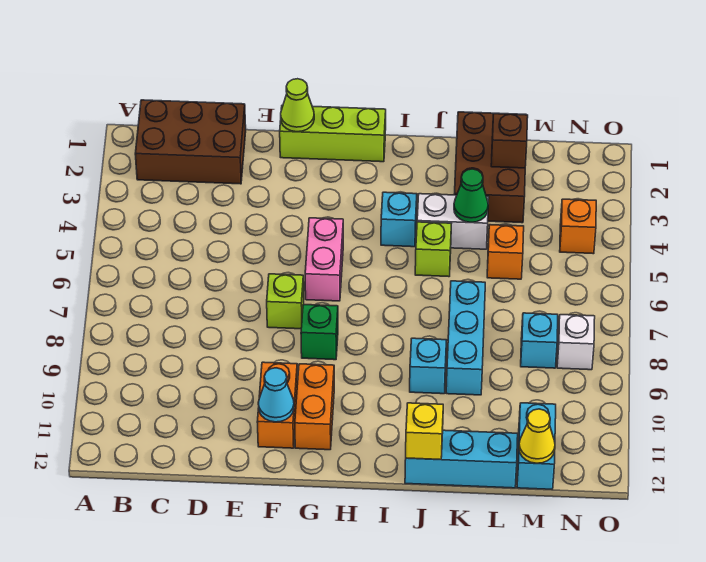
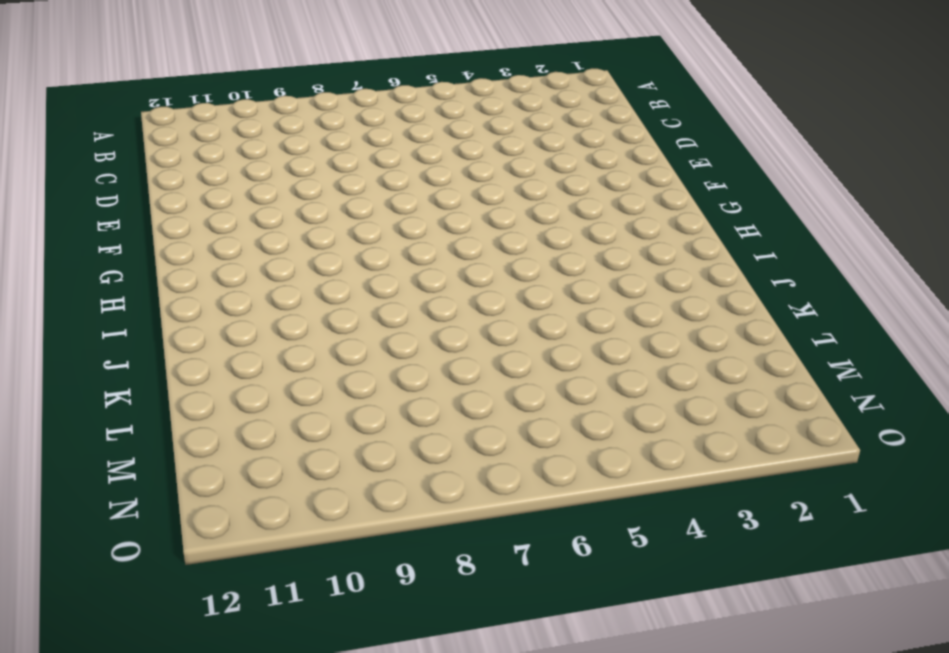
none -> brown 2x3 brick [135,100,246,184]
none -> lime 1x3 brick [280,105,386,162]
none -> lime 1x1 brick [267,274,304,329]

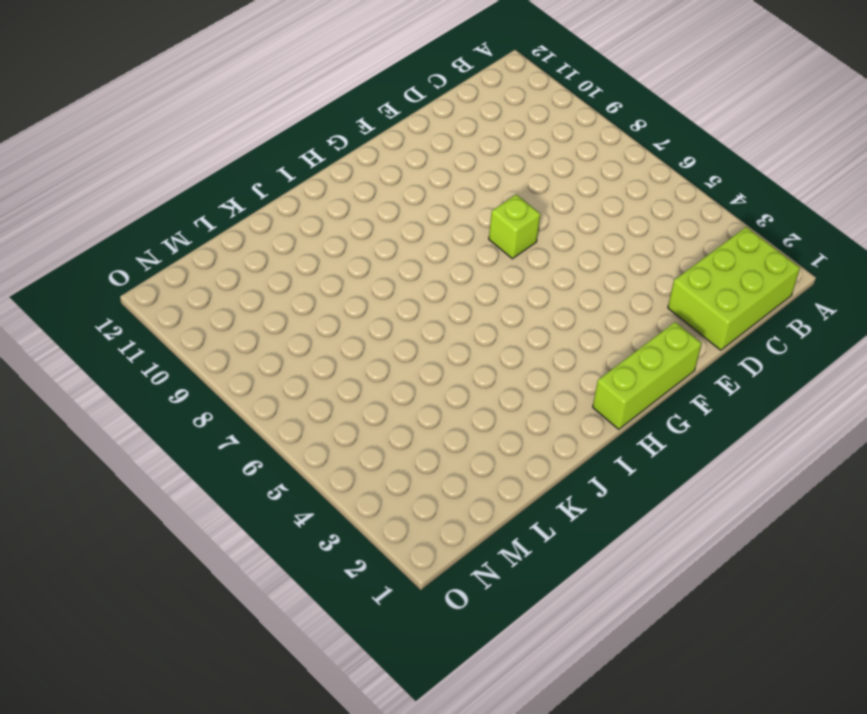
lime 2x3 brick [668,227,800,350] -> brown 2x3 brick [135,100,246,184]
none -> orange 1x2 brick [257,362,298,448]
none -> pink 1x2 brick [305,218,343,301]
none -> green 1x1 brick [301,305,338,360]

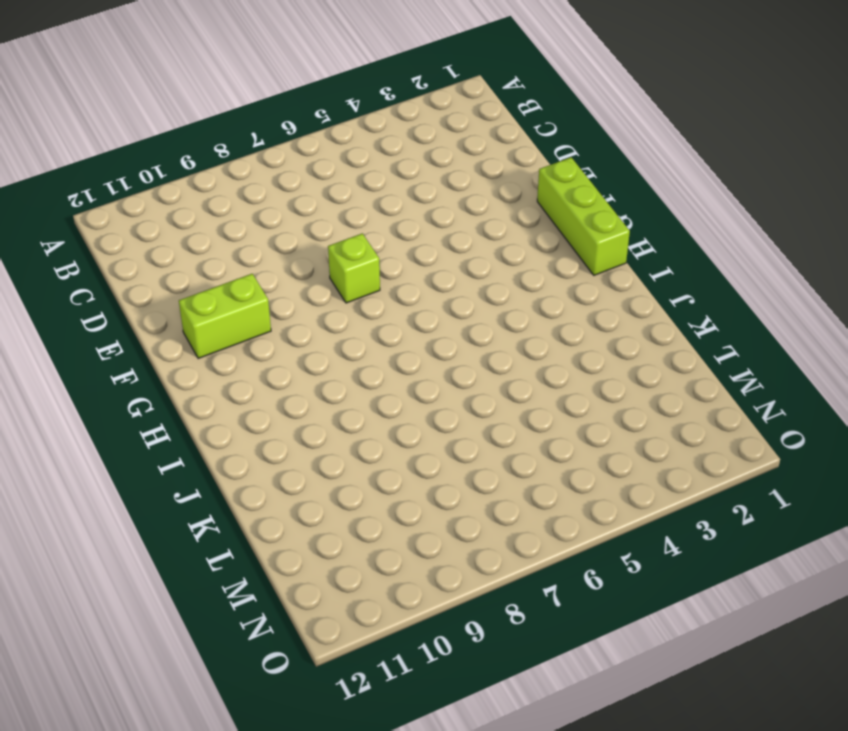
lime 1x2 brick [179,274,271,359] -> orange 1x2 brick [257,362,298,448]
none -> brown 2x3 brick [135,100,246,184]
none -> pink 1x2 brick [305,218,343,301]
none -> green 1x1 brick [301,305,338,360]

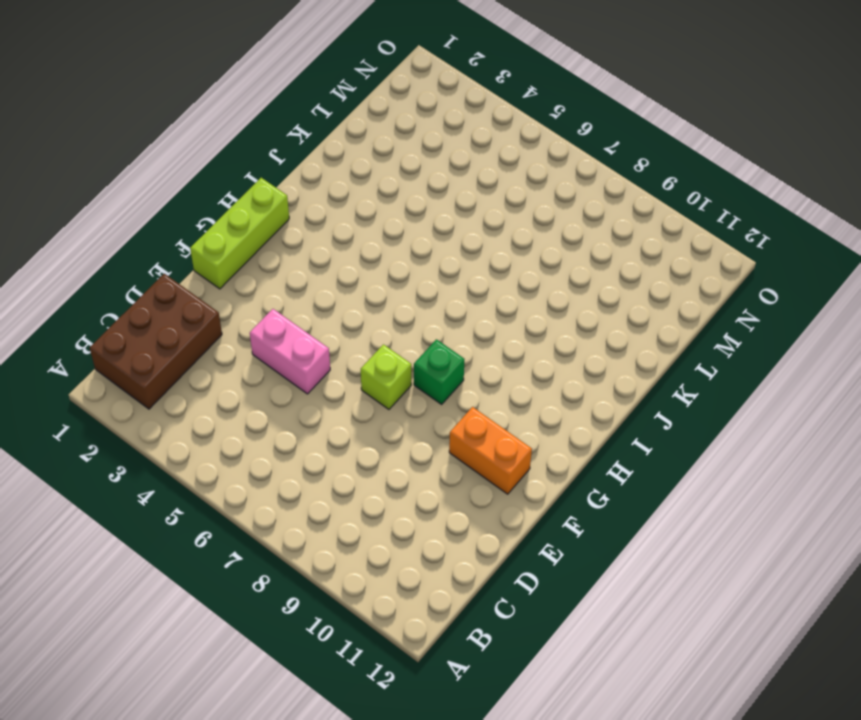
pink 1x2 brick [250,309,330,394] -> pink 1x2 brick moved to [305,218,343,301]
none -> orange 1x2 brick [295,364,334,450]
none -> cyan 1x1 brick [381,192,417,247]
none -> white 1x2 brick [417,194,489,249]

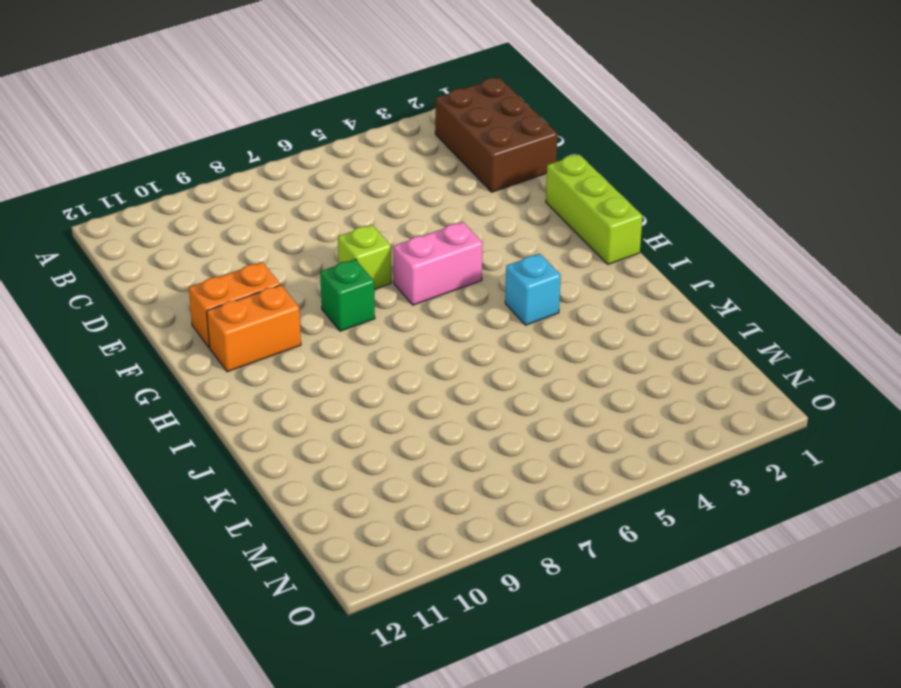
none -> white 1x2 brick [417,194,489,249]
none -> lime 1x1 brick [415,222,451,277]
none -> cyan 1x1 brick [410,338,446,394]

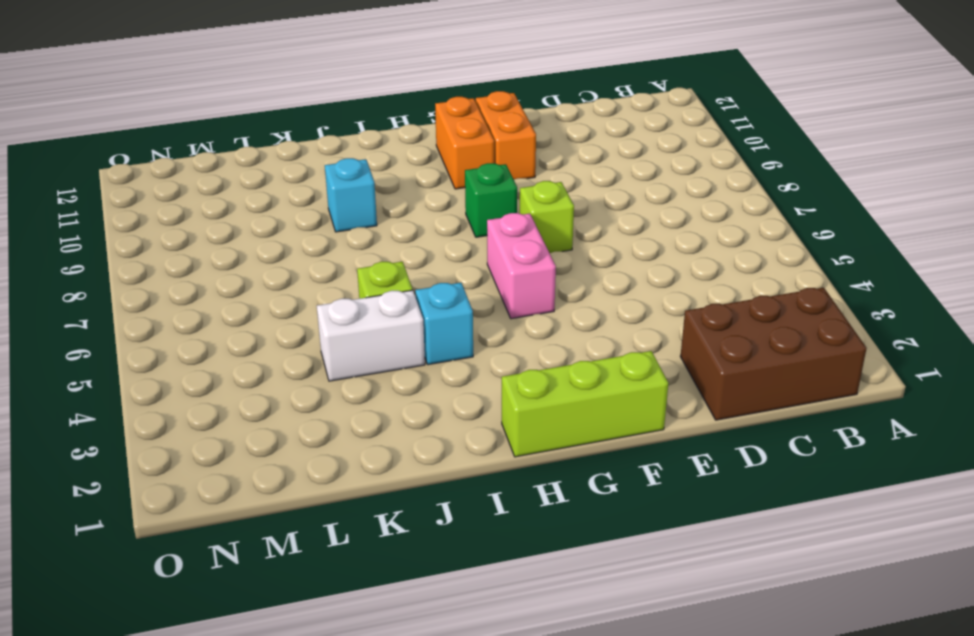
none -> cyan 1x3 brick [405,430,518,488]
none -> brown 2x3 brick [454,112,526,223]
none -> cyan 1x3 brick [446,281,485,395]

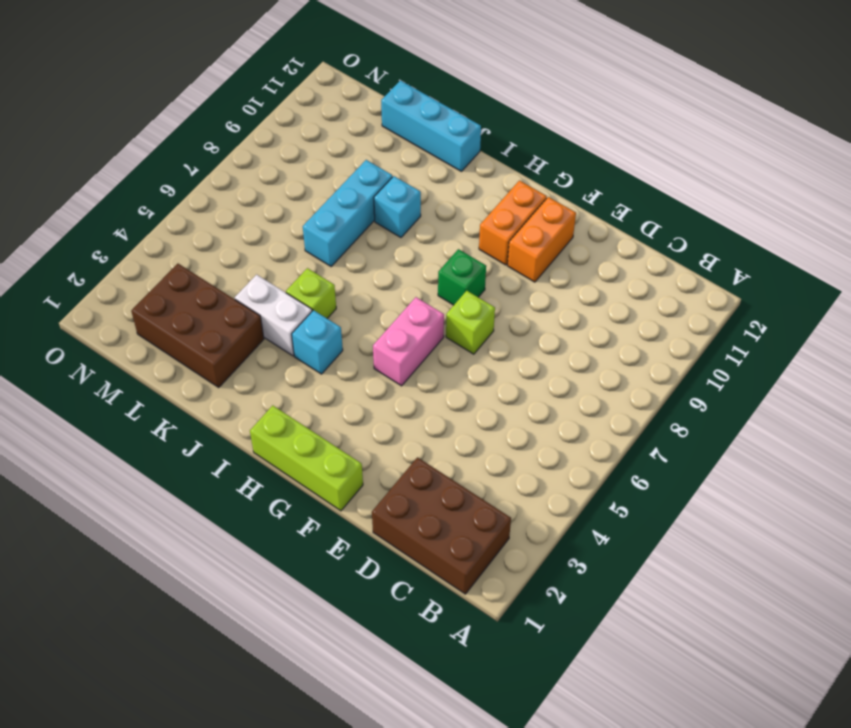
brown 2x3 brick [131,264,264,387] -> brown 2x3 brick turned to [454,112,526,223]
none -> orange 1x1 brick [487,225,524,279]
none -> cyan 1x1 brick [521,313,558,368]
none -> cyan 1x2 brick [517,403,556,489]

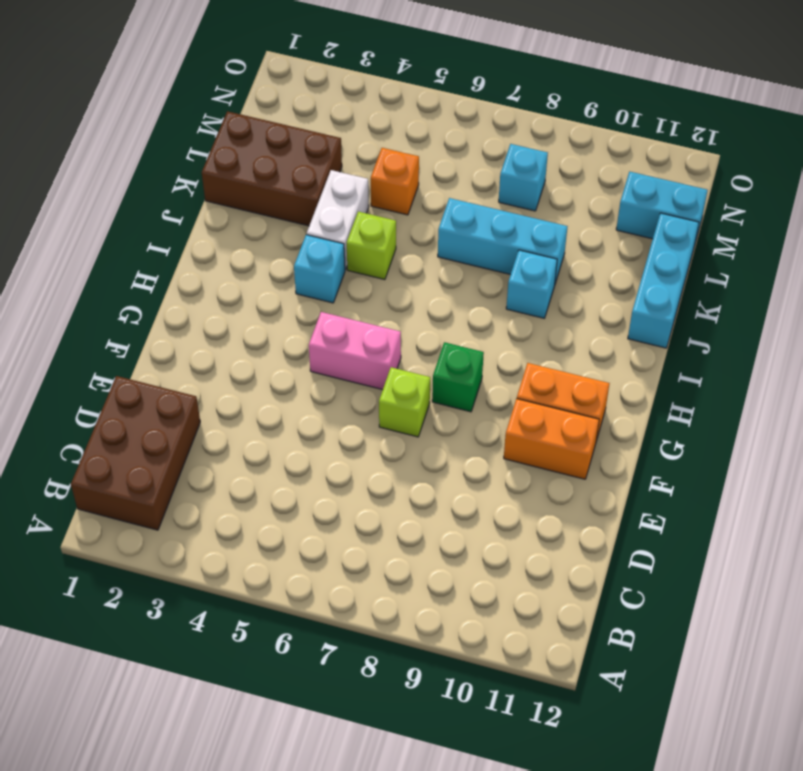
none -> lime 1x3 brick [280,105,386,162]
none -> orange 1x1 brick [560,199,596,254]
none -> white 1x1 brick [557,315,595,370]

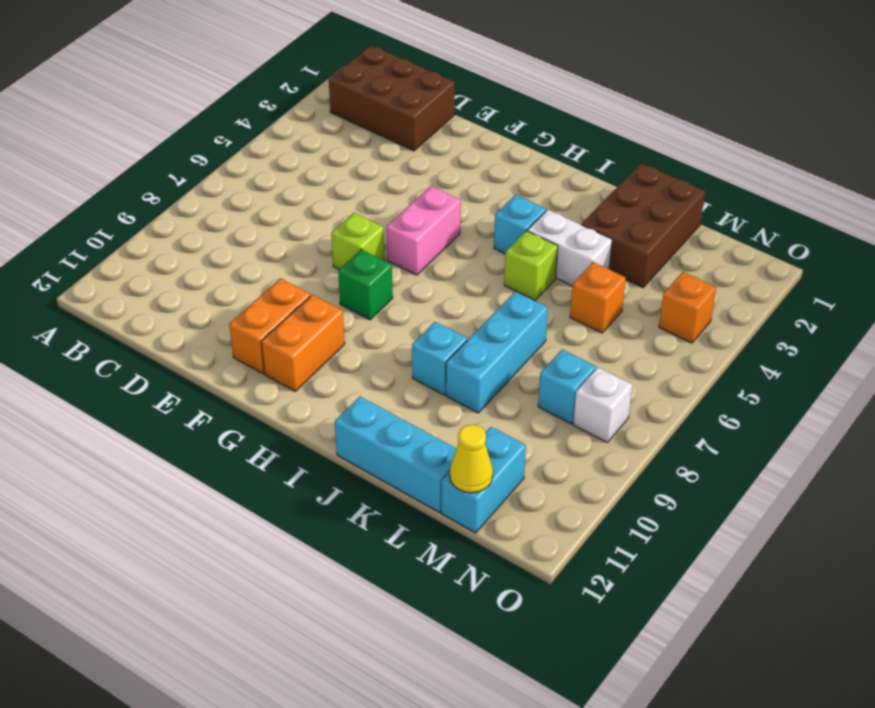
none -> lime 1x3 brick [280,105,386,162]
none -> lime 1x1 cone [281,79,314,132]
none -> cyan 1x1 cone [258,368,294,422]

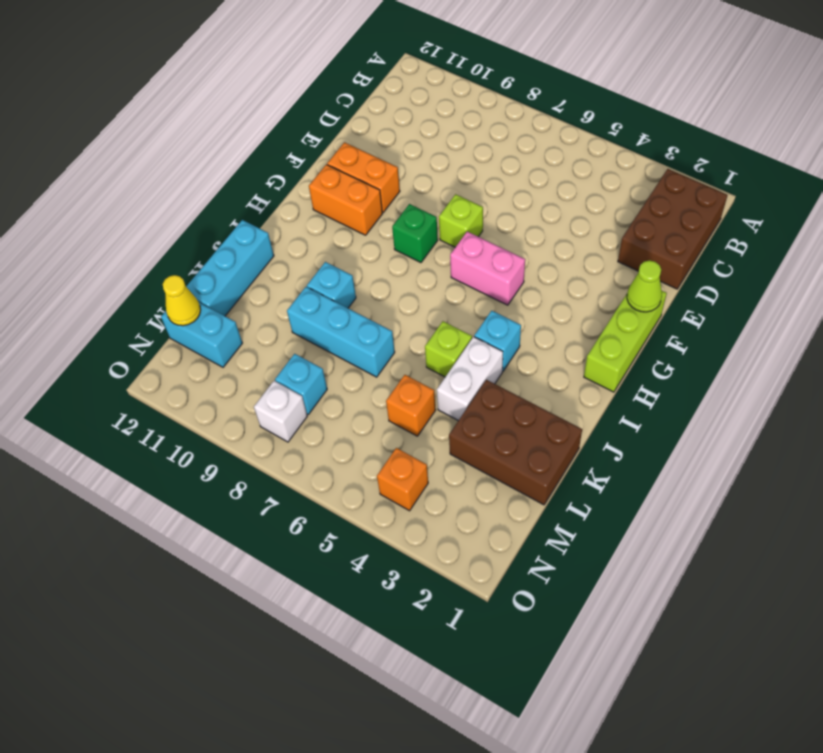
none -> cyan 1x1 cone [258,368,294,422]
none -> yellow 1x1 brick [406,403,443,460]
none -> green 1x1 cone [454,169,488,222]

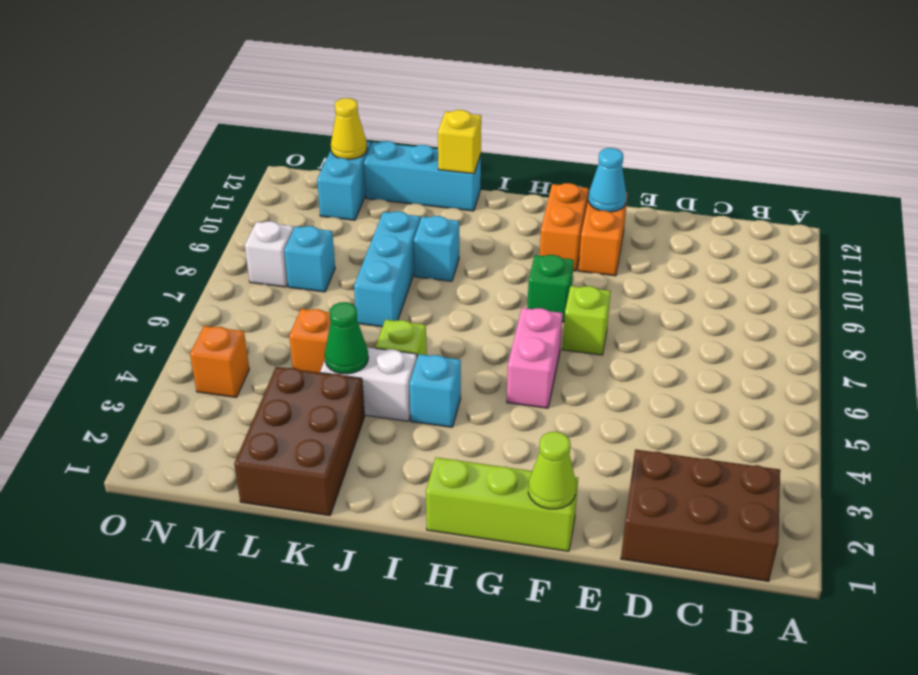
none -> brown 1x1 brick [491,114,528,168]

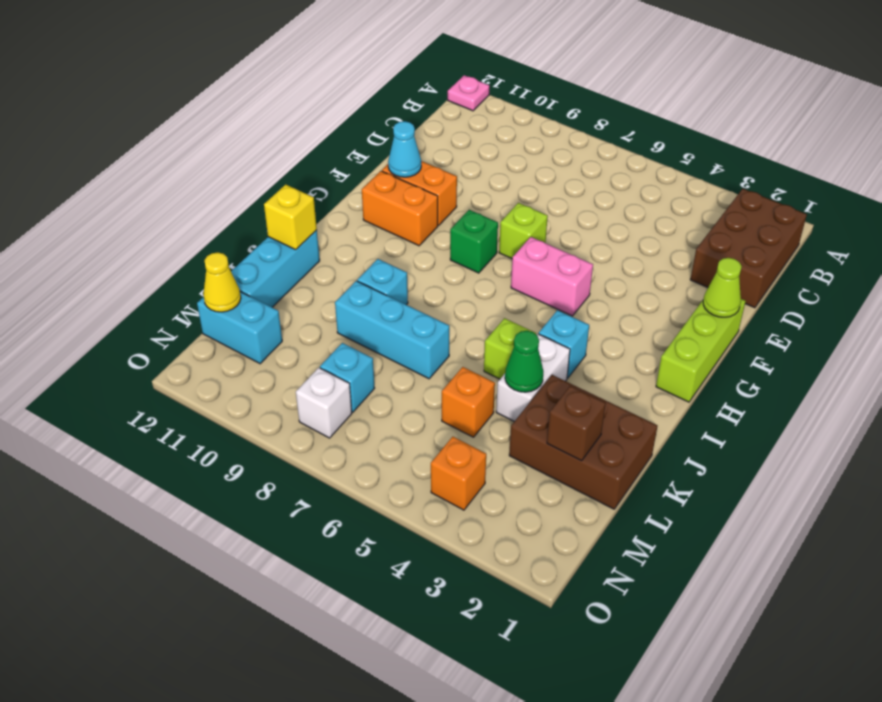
pink 1x1 plate [448,75,489,111] -> none

